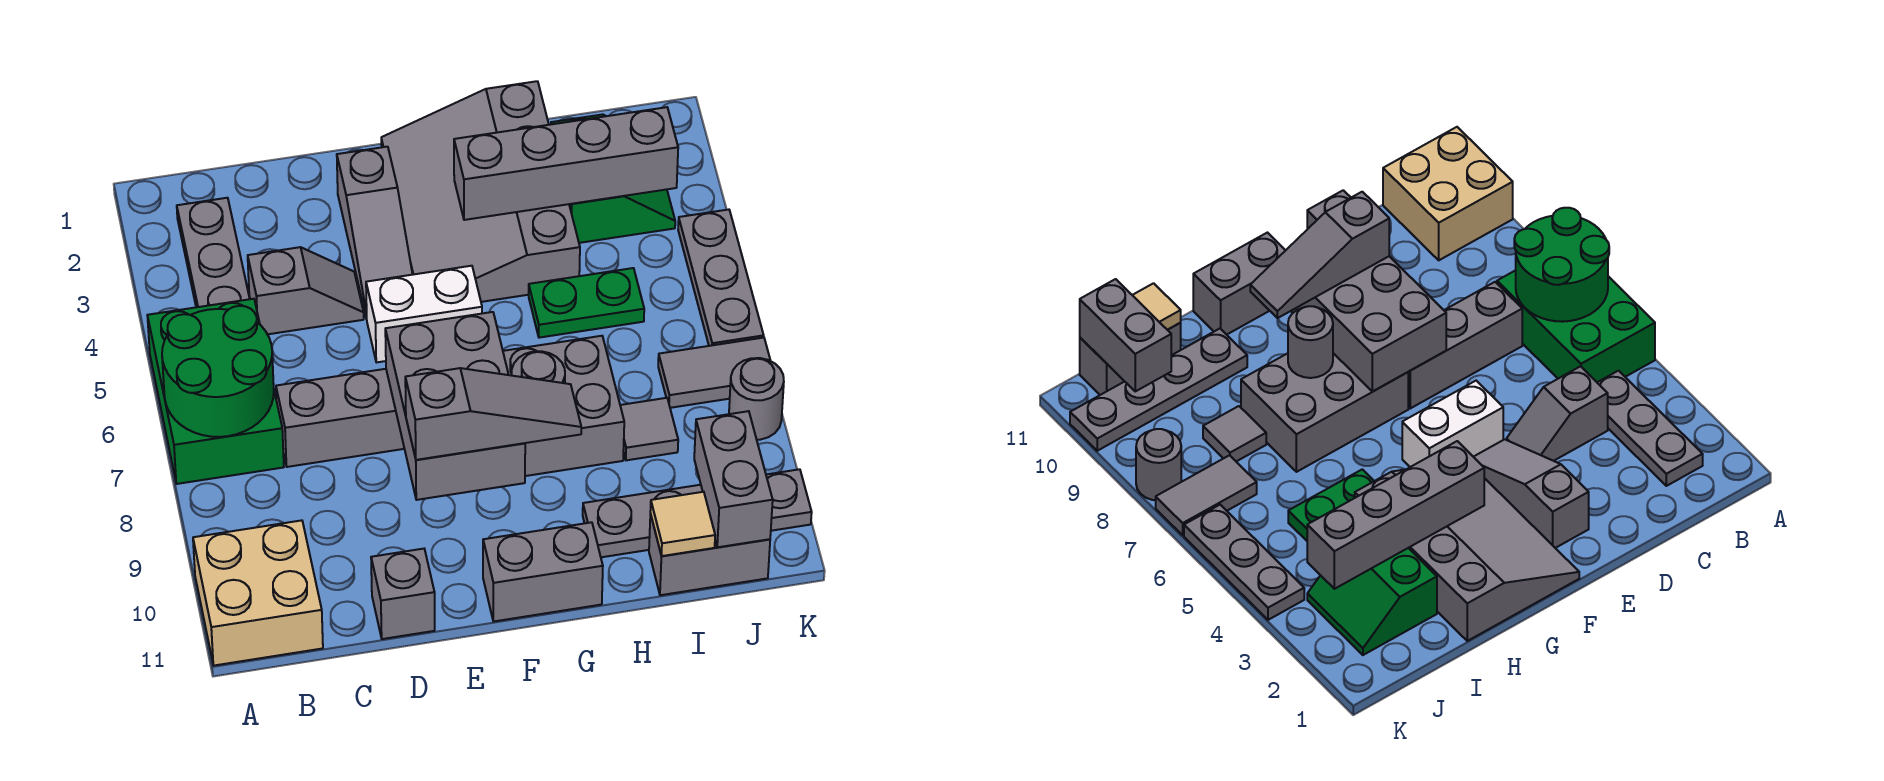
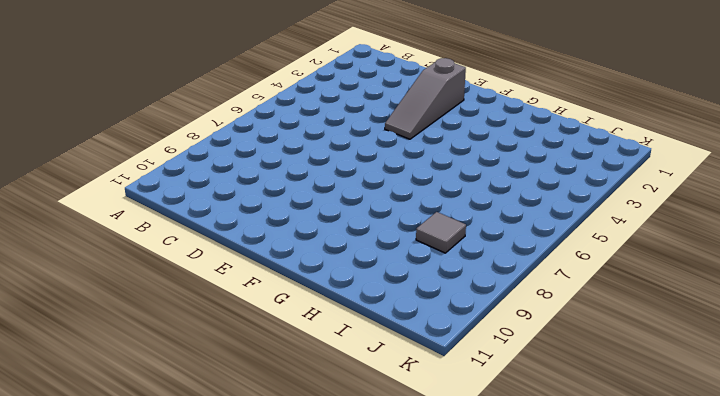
none -> green 2x3 brick [147,299,284,484]
none -> tan 2x2 brick [193,520,323,665]
none -> grey 1x3 plate [177,198,250,307]

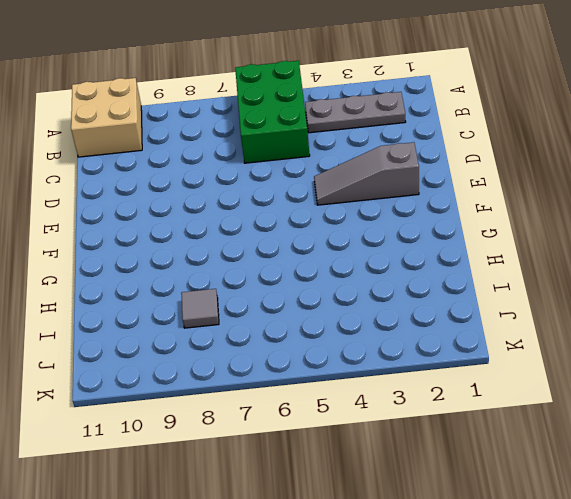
green 2x3 brick [235,61,310,163] -> green 2x3 brick turned to [147,299,284,484]
none -> grey 1x2 slope [248,247,364,334]
none -> grey 1x3 brick [276,369,404,467]
none -> grey 1x1 brick [371,549,435,639]

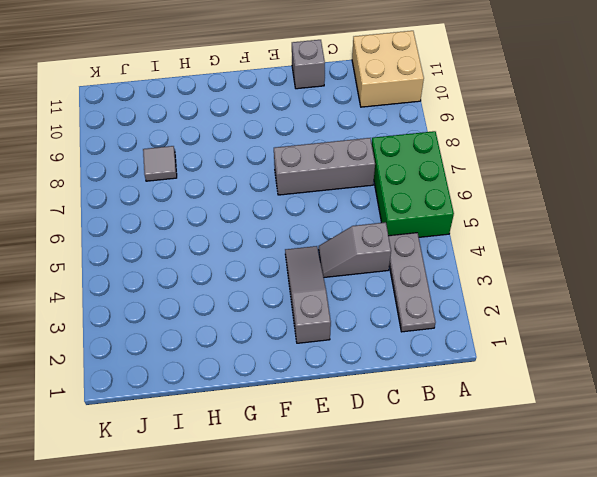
none -> white 1x2 brick [366,266,482,362]
none -> grey 3x4 slope [381,81,580,302]
none -> grey 2x3 brick [503,336,624,476]

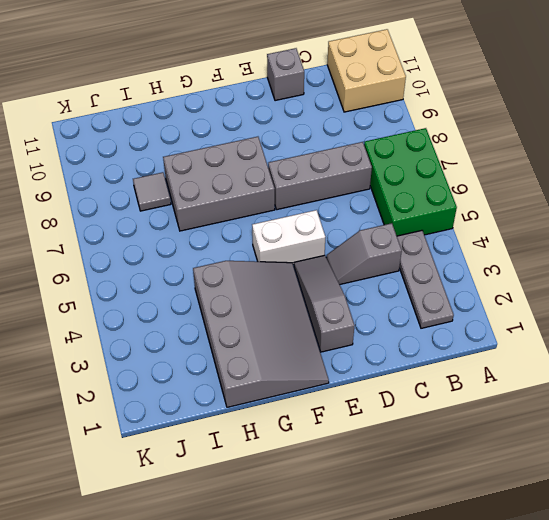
none -> grey 1x2 brick [483,522,603,622]
none -> green 1x2 plate [529,268,644,338]
none -> grey 1x4 plate [583,469,812,557]

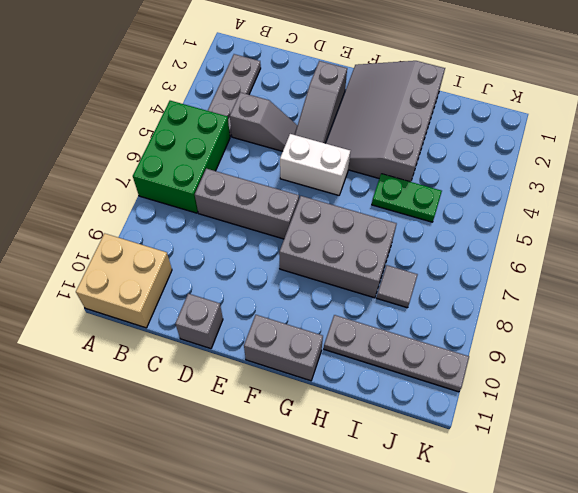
none -> green 2x2 slope [551,114,675,243]
none -> grey 1x2 brick [649,514,770,595]
none -> grey 1x2 tile [658,338,771,408]

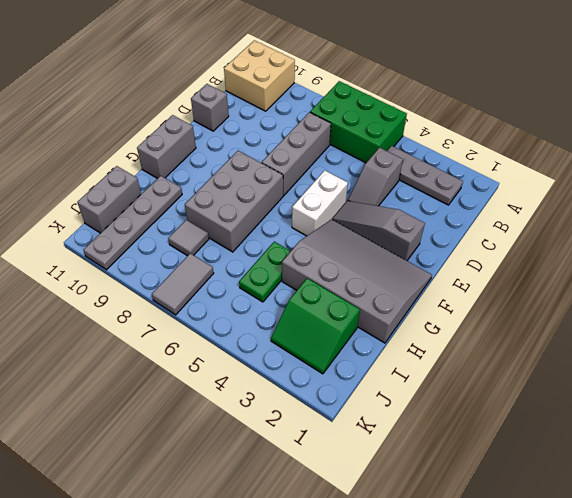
none -> grey 1x3 plate [678,210,764,346]
none -> grey 1x1 round brick [729,358,784,440]
none -> green 2x2 round brick [162,306,274,437]

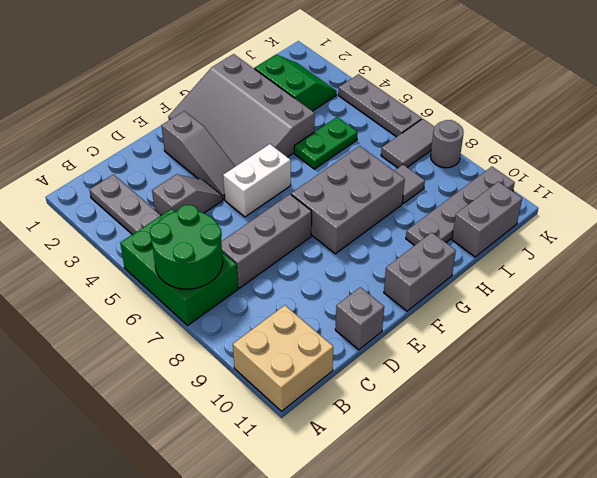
none -> grey 2x3 brick [385,312,525,500]
none -> grey 1x4 brick [454,107,678,220]
none -> grey 1x1 round brick [512,351,565,383]

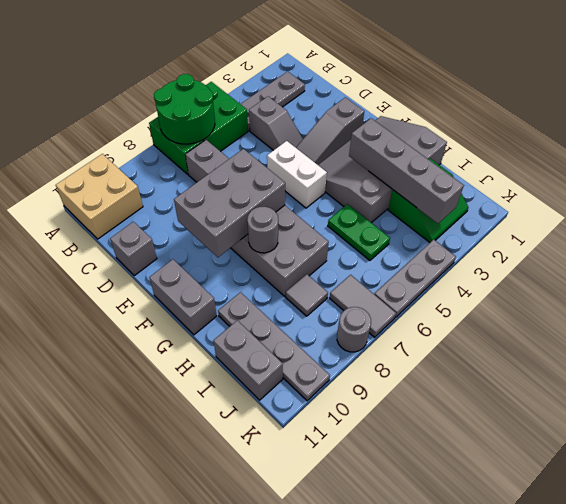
none -> tan 1x1 tile [650,492,715,556]
none -> grey 1x2 brick [694,411,773,547]
none -> grey 1x3 slope [405,368,581,460]

